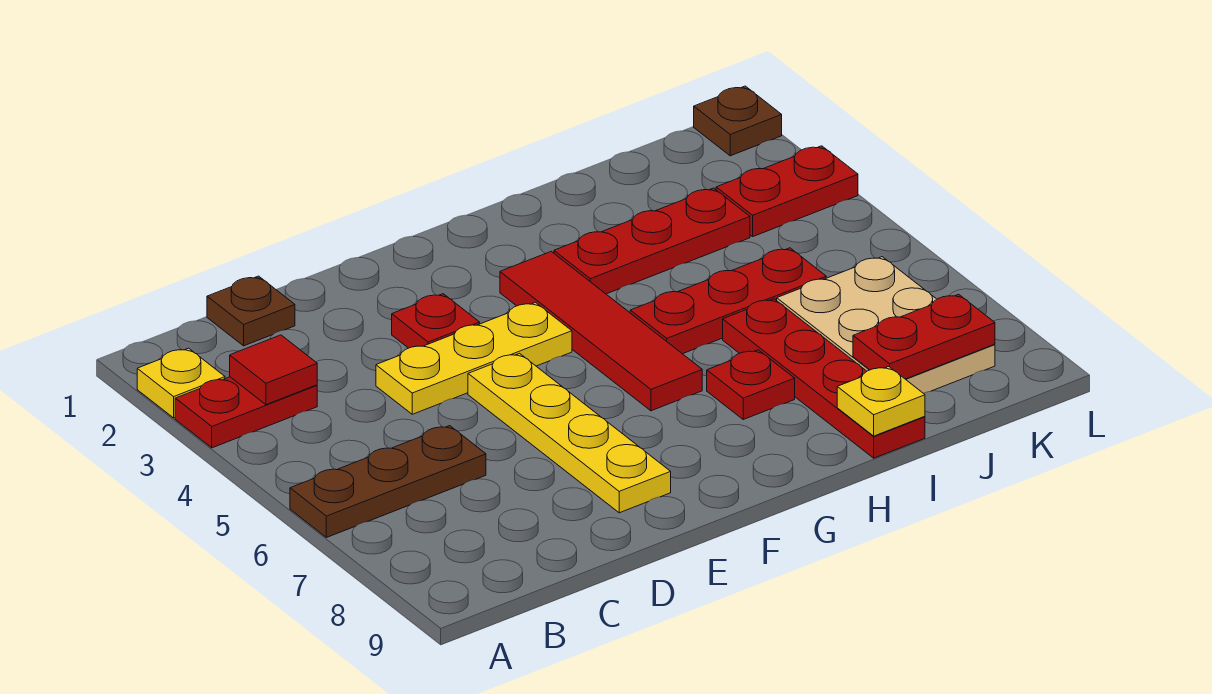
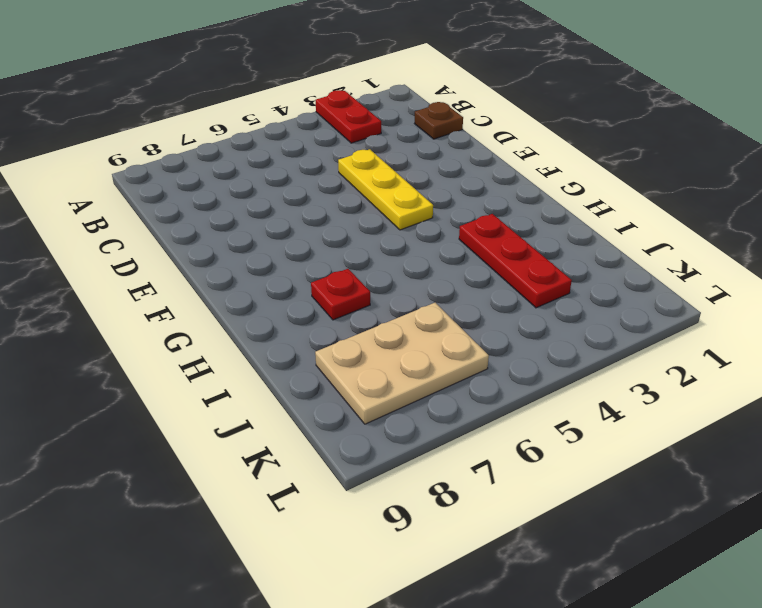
none -> yellow 1x1 plate [137,348,225,418]
none -> brown 1x3 plate [290,426,486,538]
none -> red 1x1 plate [392,294,480,348]

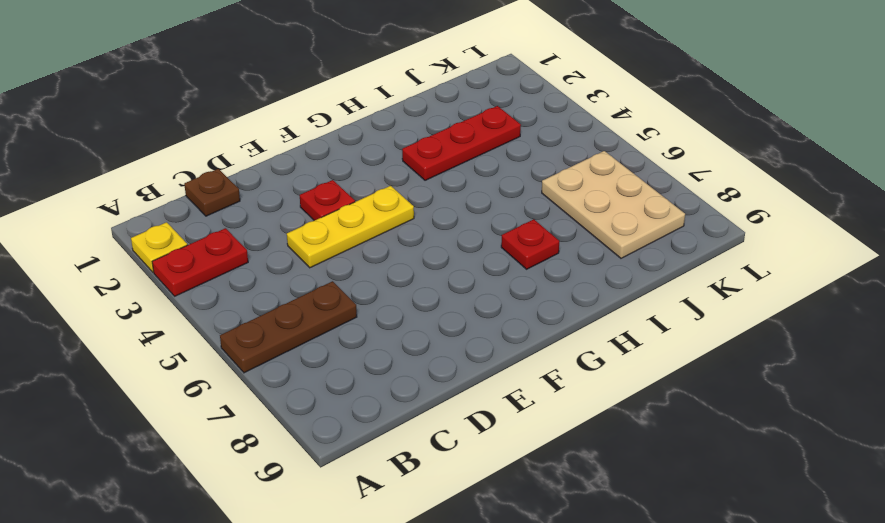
none -> yellow 1x4 plate [468,354,671,513]
none -> red 1x4 tile [500,251,702,411]
none -> red 1x3 plate [630,248,826,354]

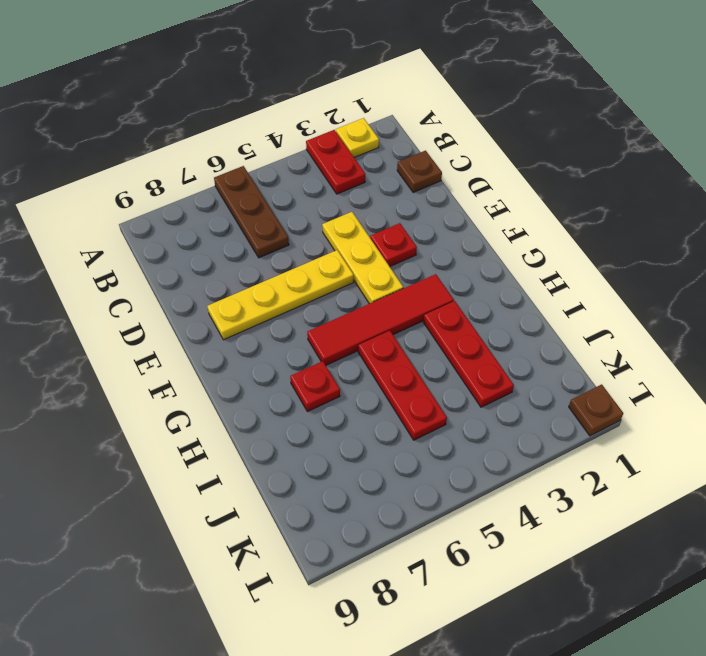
none -> red 1x4 plate [723,299,925,458]
none -> tan 2x3 plate [777,257,995,393]
none -> red 1x2 plate [716,146,858,237]

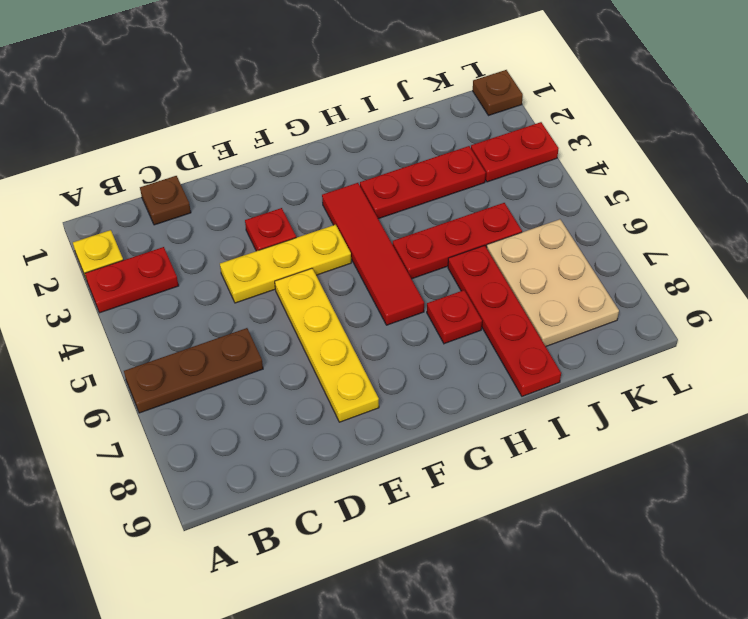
none -> red 1x1 tile [230,335,317,405]
none -> yellow 1x1 plate [837,366,925,436]
none -> red 1x2 plate [853,294,995,379]

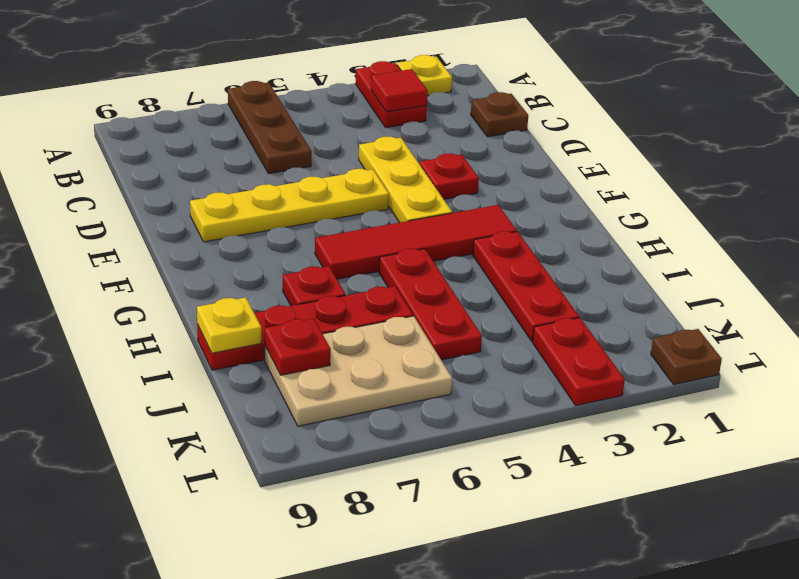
red 1x1 plate [265,319,331,375] -> red 1x2 plate [853,294,995,379]

